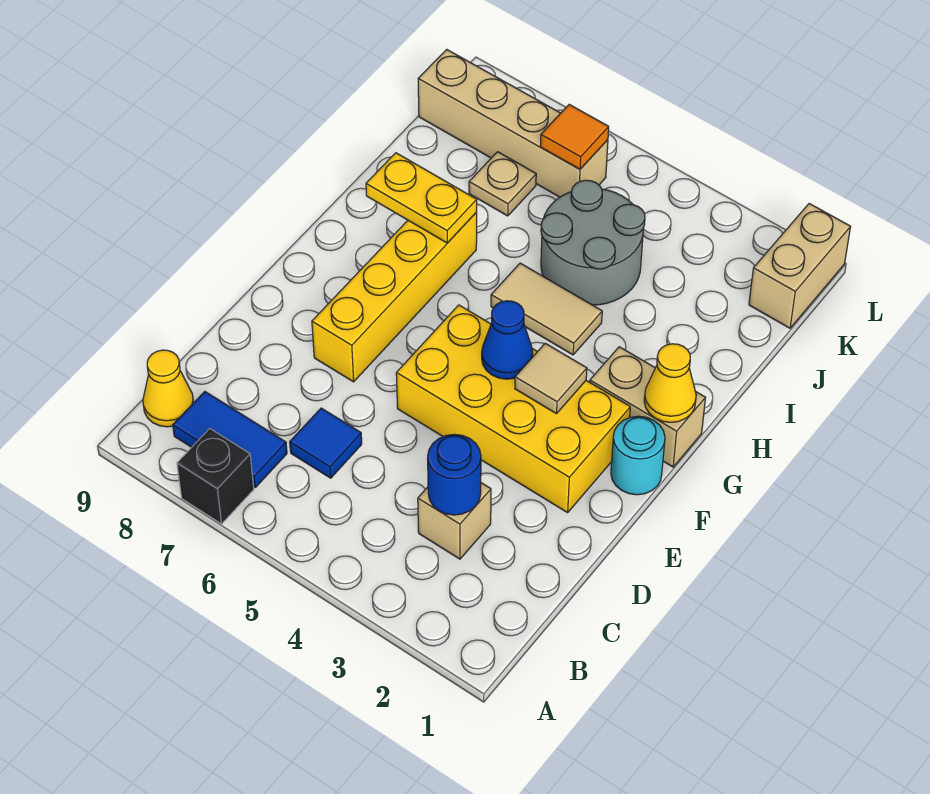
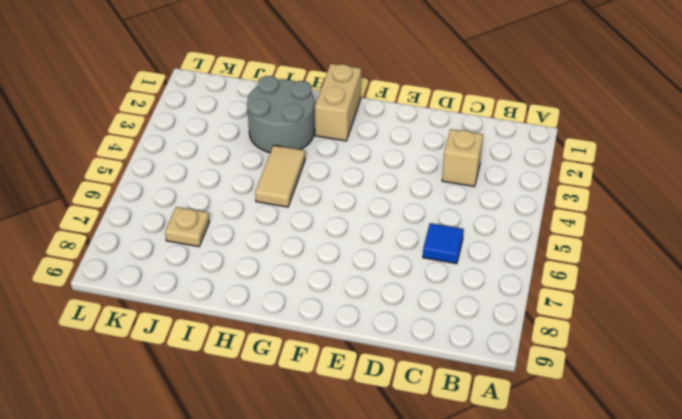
grey 2x2 round brick [247,76,315,153] -> grey 2x2 round brick moved to [541,180,645,305]
none -> black 1x1 brick [177,429,254,524]
none -> blue 1x2 tile [173,392,287,487]
none -> yellow 1x1 cone [143,350,194,427]

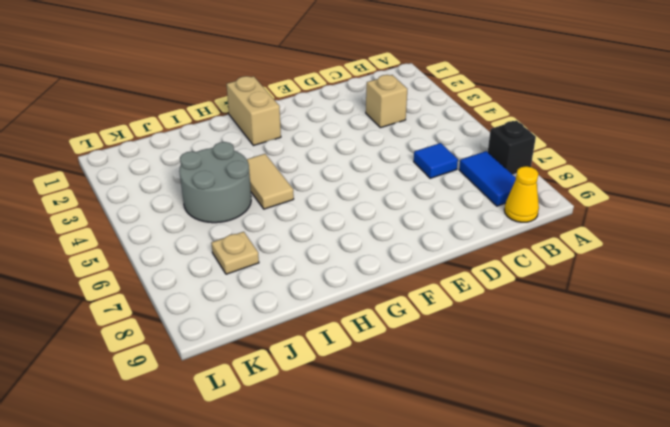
none -> yellow 2x4 brick [396,305,630,513]
none -> yellow 1x4 brick [312,213,477,382]
none -> cyan 1x1 round brick [611,416,665,495]

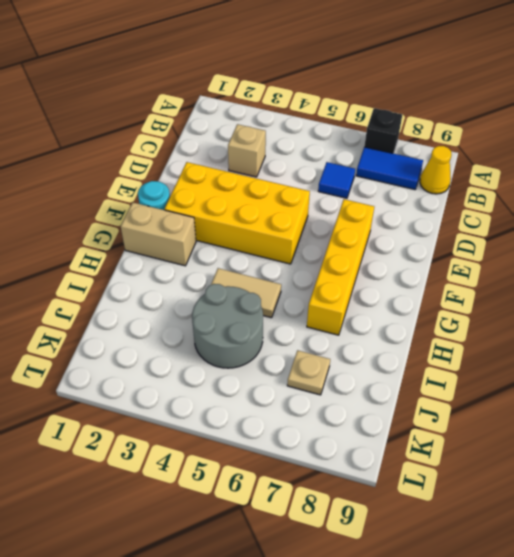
none -> tan 1x2 brick [749,204,850,328]
none -> tan 1x4 brick [418,50,608,197]
none -> blue 1x1 round brick [428,434,481,515]

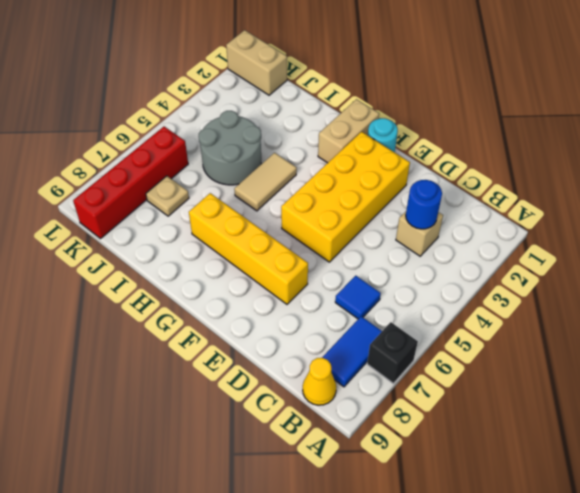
red 1x4 brick [73,127,188,239] -> tan 1x4 brick [418,50,608,197]
none -> tan 1x1 tile [515,343,587,414]
none -> blue 1x1 cone [482,301,533,379]
none -> yellow 1x1 cone [644,344,696,422]

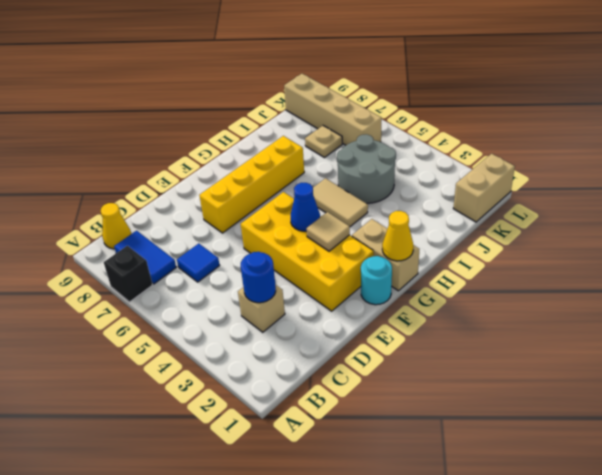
none -> yellow 1x2 plate [366,153,477,243]
none -> orange 1x1 tile [540,105,609,169]

